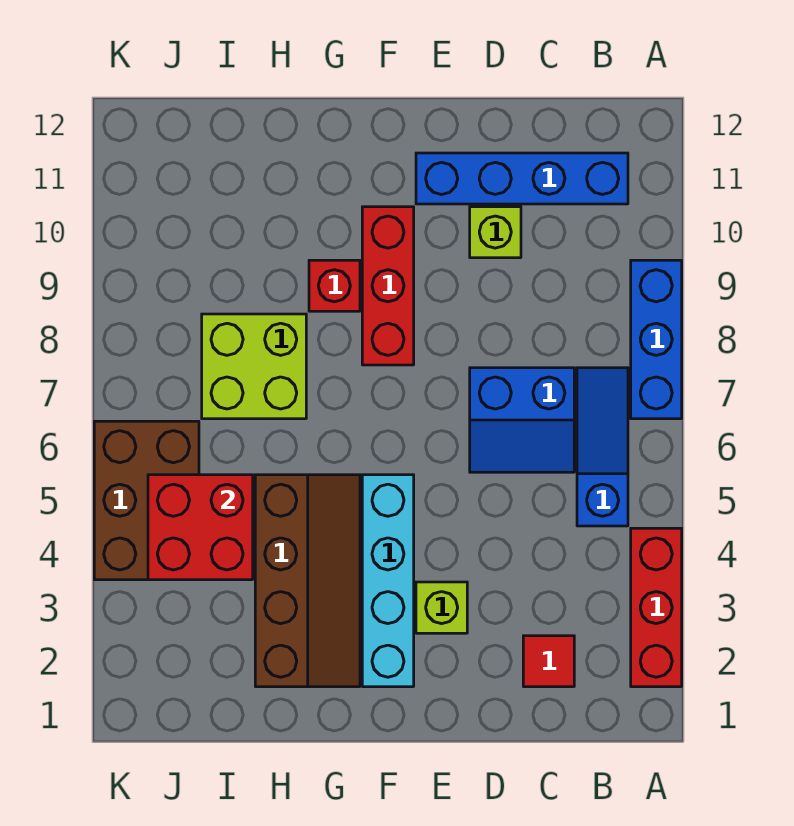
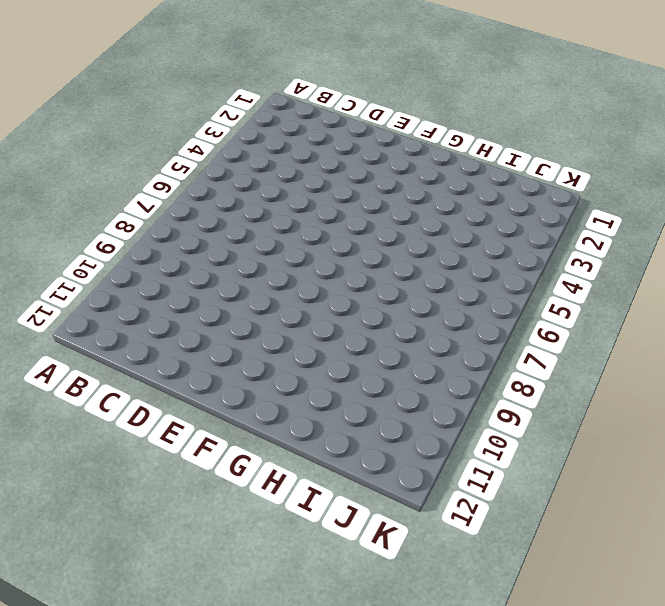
none -> red 1x3 brick [631,528,682,687]
none -> blue 1x3 brick [631,260,682,419]
none -> blue 1x3 slope [577,368,628,526]

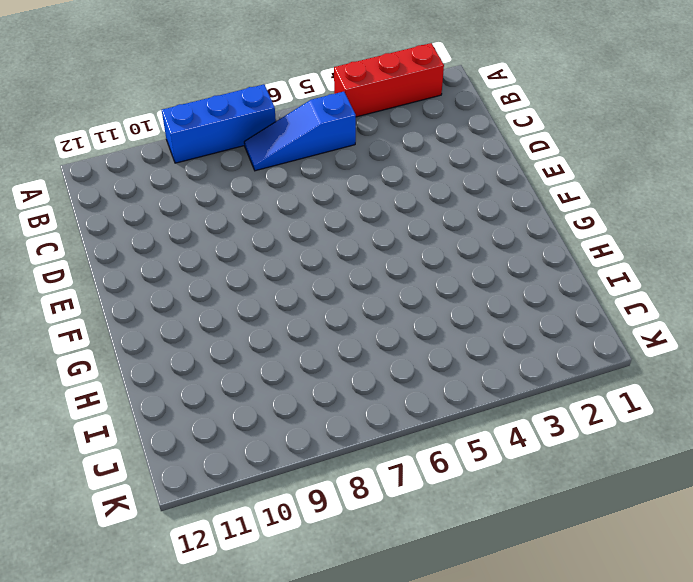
none -> blue 1x4 brick [416,153,628,204]
none -> red 1x1 tile [523,636,574,687]
none -> blue 2x2 slope [470,368,574,472]

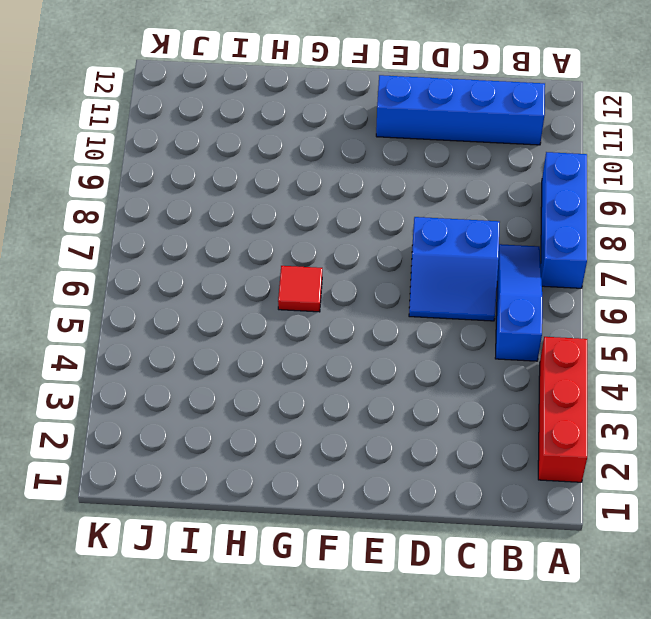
red 1x1 tile [278,266,322,312] -> red 1x1 tile moved to [523,636,574,687]
none -> lime 1x1 brick [470,207,521,258]
none -> lime 1x1 brick [416,582,467,633]
none -> cyan 1x4 brick [362,475,414,687]

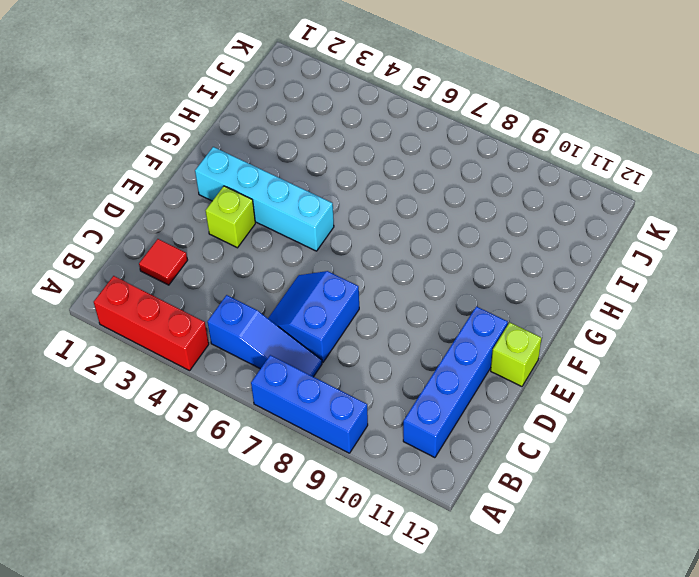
lime 1x1 brick [491,322,541,387] -> lime 1x1 brick moved to [470,207,521,258]
none -> red 1x3 brick [362,207,414,365]
none -> brown 2x4 slope [255,475,360,687]
none -> red 1x1 brick [309,260,360,311]

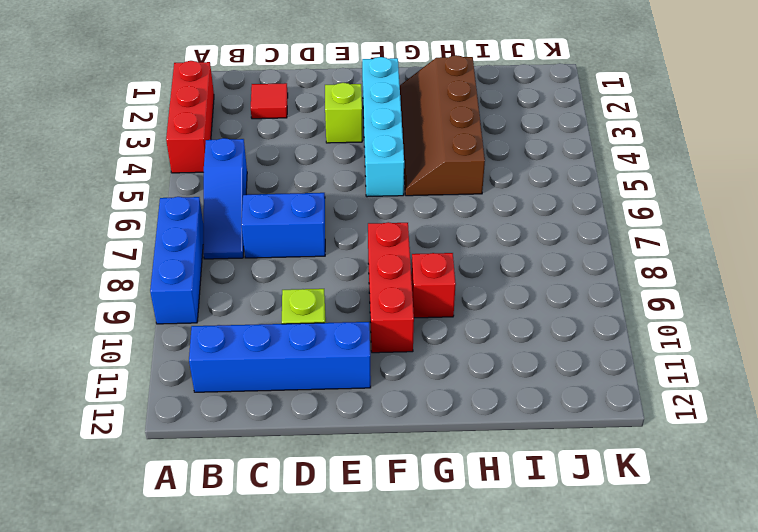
none -> lime 2x2 brick [202,314,306,419]
none -> brown 2x3 brick [94,421,199,580]
none -> red 2x2 brick [148,475,253,580]

